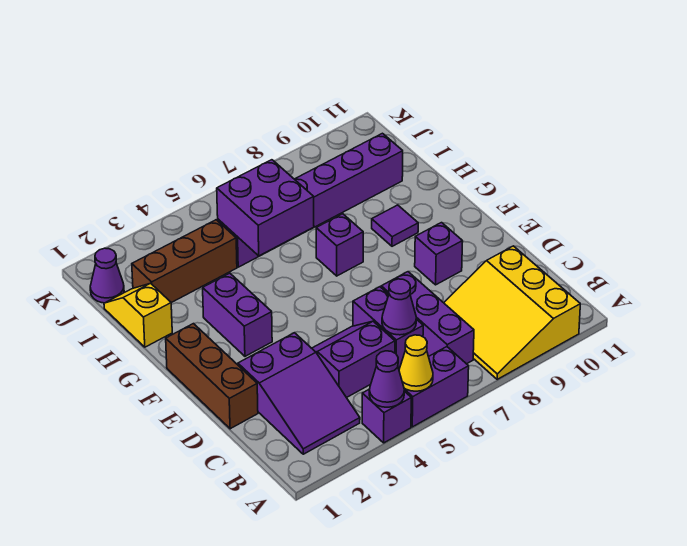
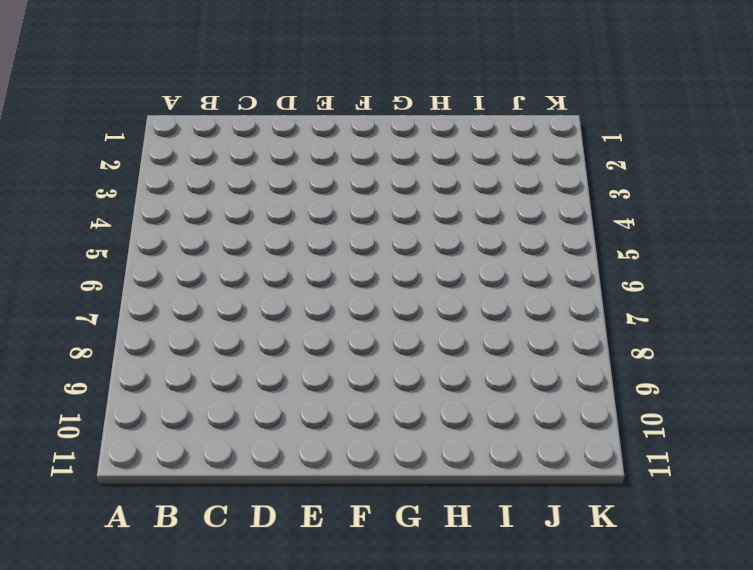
none -> purple 1x1 brick [362,389,411,443]
none -> purple 1x2 brick [404,347,469,427]
none -> yellow 3x3 slope [444,246,580,379]

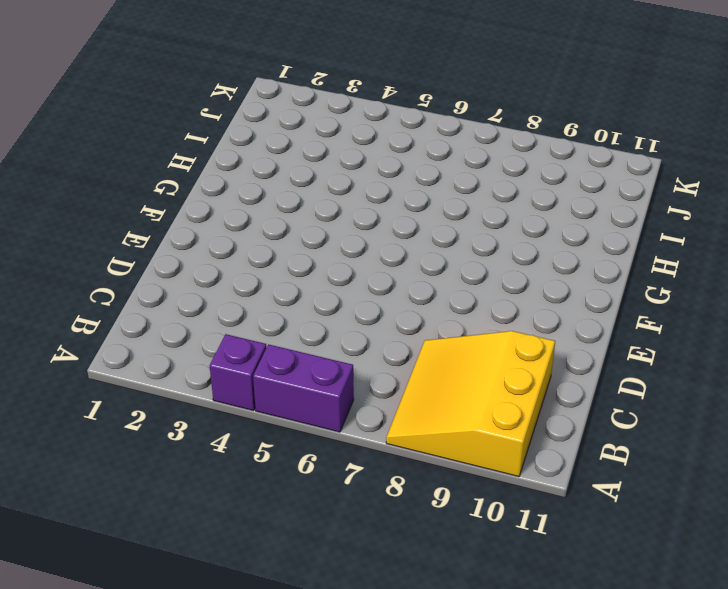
none -> purple 2x3 slope [238,333,360,454]
none -> purple 1x3 brick [381,272,474,364]
none -> purple 2x2 slope [312,321,395,398]

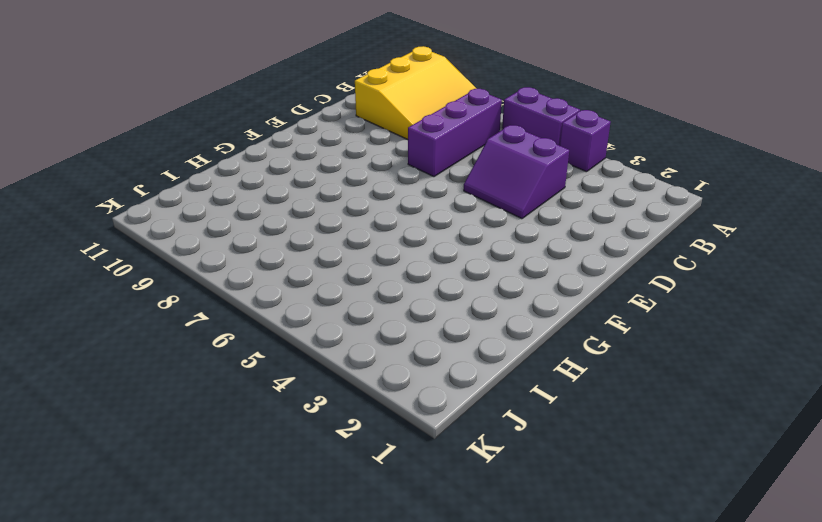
none -> purple 2x3 slope [238,333,360,454]
none -> purple 1x2 brick [353,287,423,369]
none -> brown 1x3 brick [166,324,258,429]

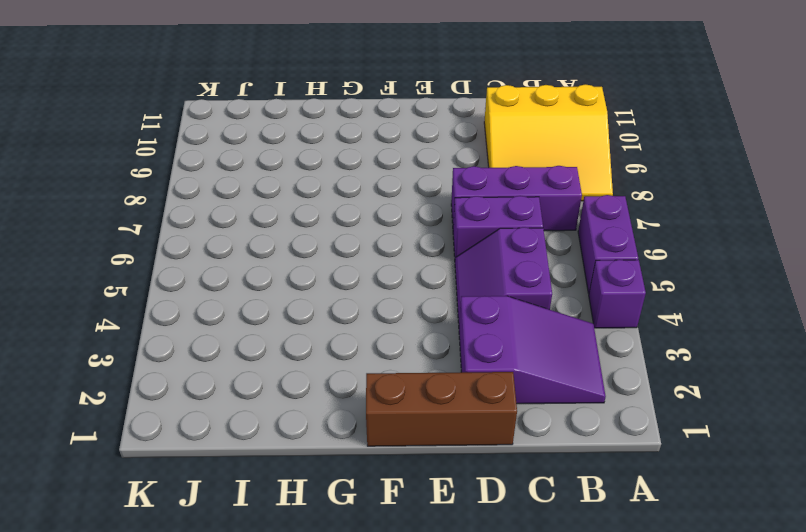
none -> purple 1x1 brick [415,223,463,285]
none -> purple 1x2 brick [203,273,272,356]
none -> purple 1x1 brick [316,214,363,276]

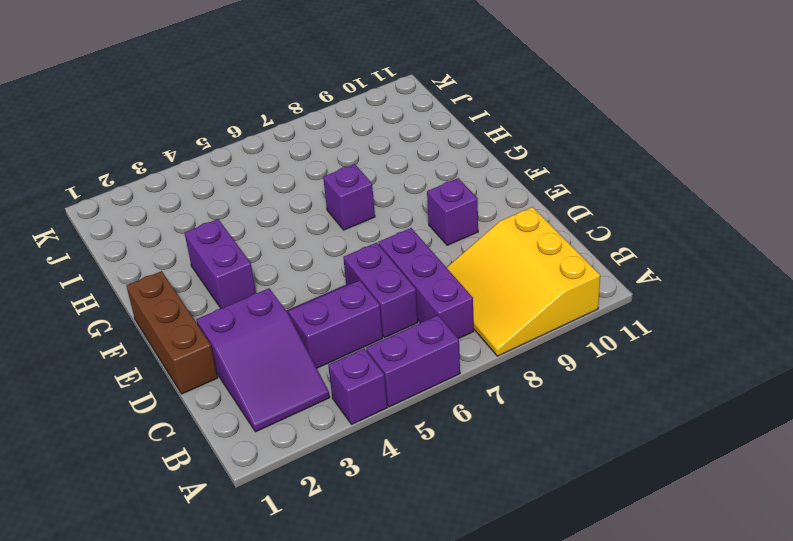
none -> purple 1x1 tile [372,205,418,246]
none -> yellow 1x2 slope [104,283,172,347]
none -> brown 1x3 brick [132,220,237,303]

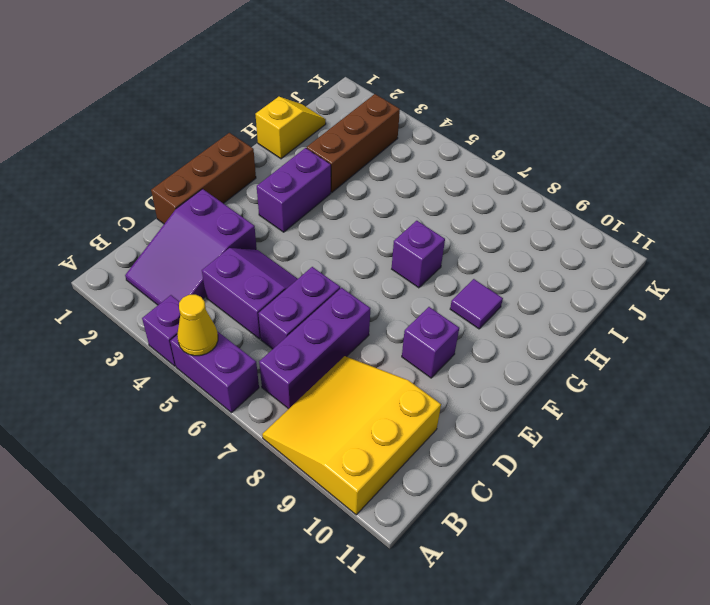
brown 1x3 brick [307,94,400,192] -> brown 1x3 brick turned to [132,220,237,303]
none -> purple 1x6 brick [218,133,403,267]
none -> purple 1x1 cone [90,248,124,303]
none -> purple 1x1 cone [369,351,404,407]

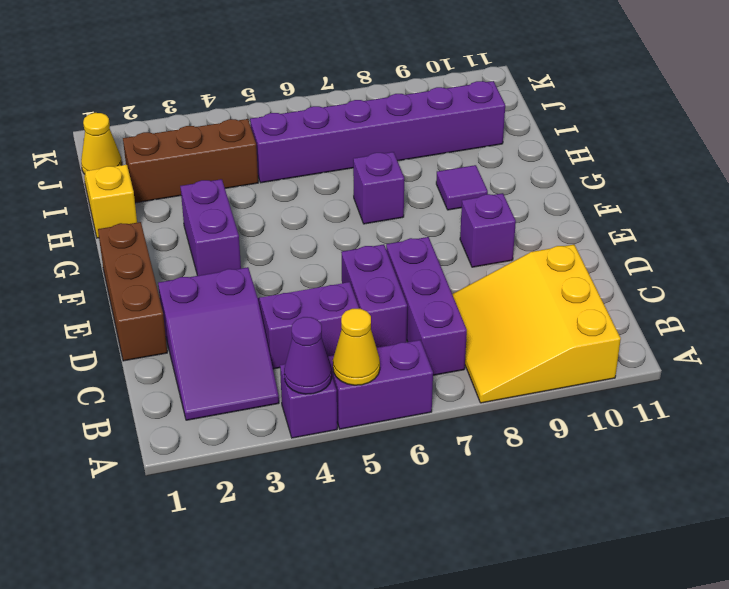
yellow 1x1 cone [81,113,122,174] -> purple 1x1 cone [90,248,124,303]
none -> purple 1x1 cone [382,279,416,335]
none -> purple 2x2 brick [217,160,314,256]

